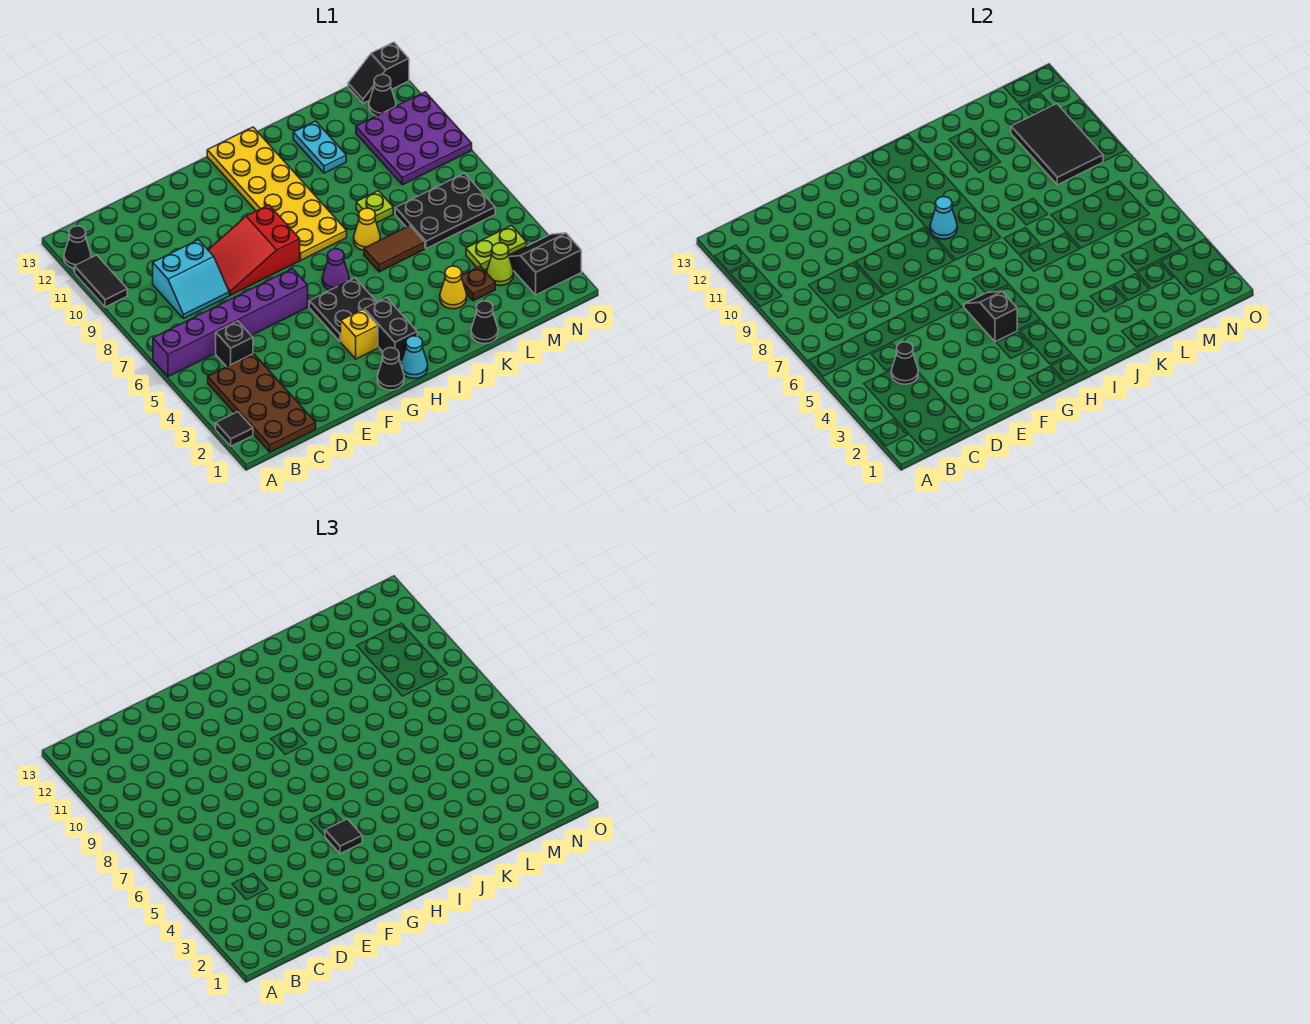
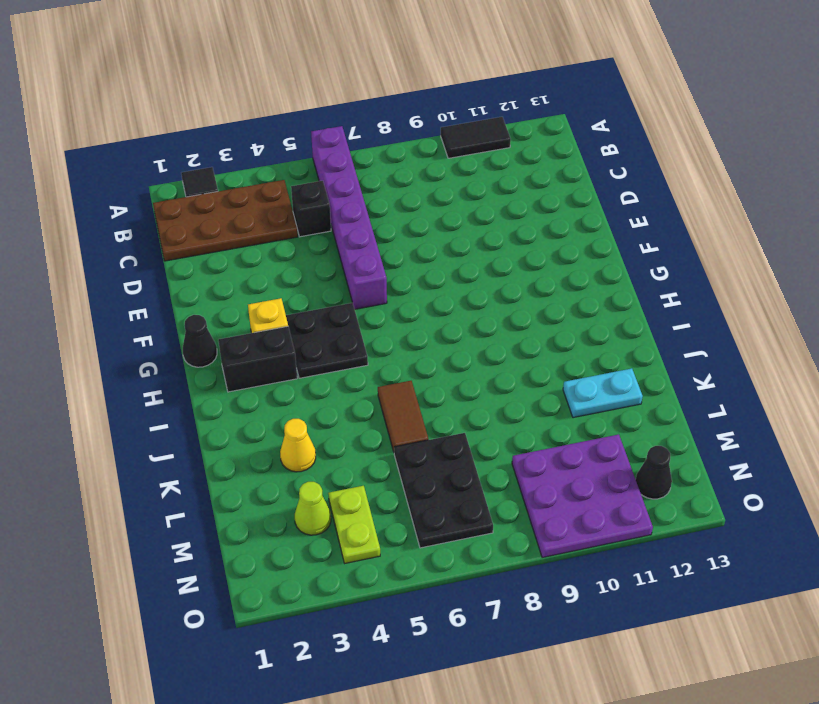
none -> black 1x1 cone [64,226,91,268]
none -> cyan 2x2 slope [153,240,229,319]
none -> red 2x3 slope [208,205,300,295]
none -> cyan 1x1 cone [401,336,428,379]

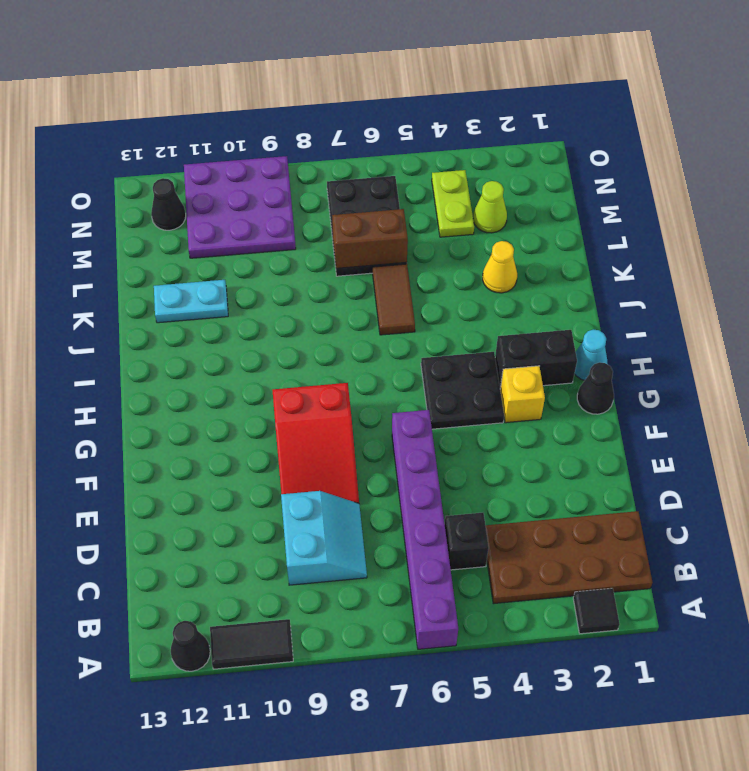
brown 1x2 brick [332,209,408,268] -> none
none -> purple 1x1 cone [322,249,349,290]
none -> yellow 2x6 plate [207,127,347,260]
none -> yellow 1x1 cone [354,208,380,250]
none -> black 1x1 cone [471,301,498,344]

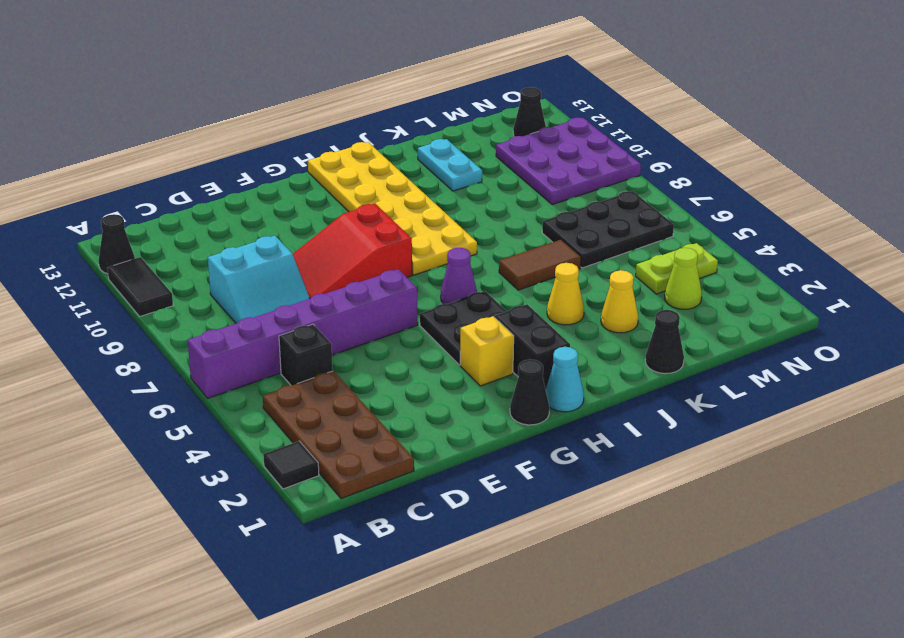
yellow 1x1 cone [547,263,584,325] -> yellow 1x1 cone moved to [354,208,380,250]
none -> lime 1x1 plate [356,191,393,223]
none -> brown 1x1 plate [461,266,495,301]
none -> black 2x2 slope [509,233,581,295]
none -> black 1x2 slope [348,42,409,103]

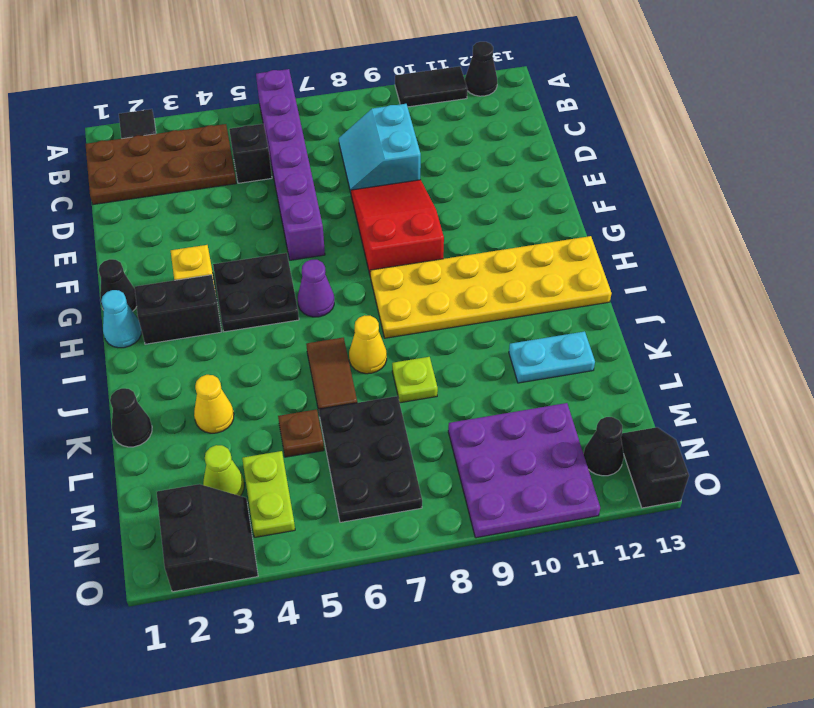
brown 1x1 plate [278,409,324,457] -> brown 1x1 plate moved to [461,266,495,301]
none -> black 1x1 cone [891,342,918,384]
none -> black 1x2 slope [964,291,1017,342]
none -> cyan 1x1 cone [930,197,957,239]
none -> black 2x3 tile [1011,104,1103,185]

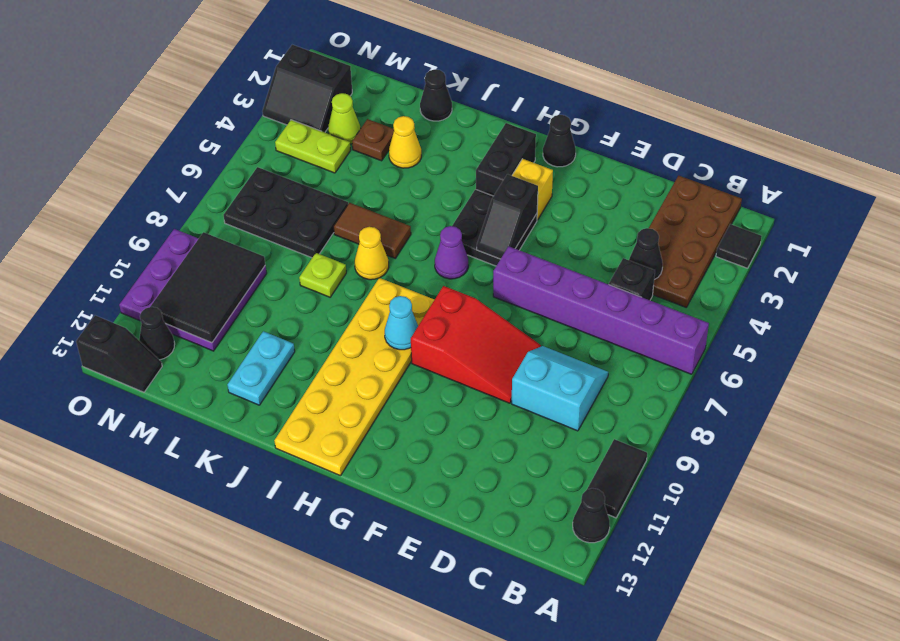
none -> cyan 1x1 cone [401,336,428,379]
none -> black 1x1 tile [325,819,362,854]

